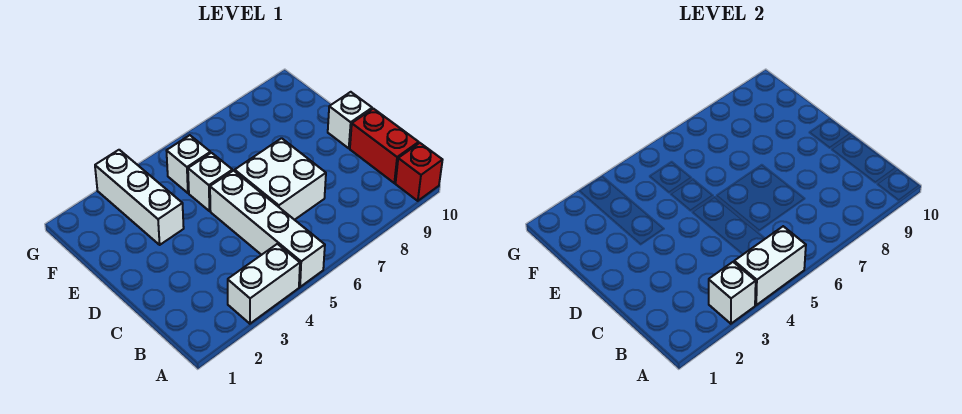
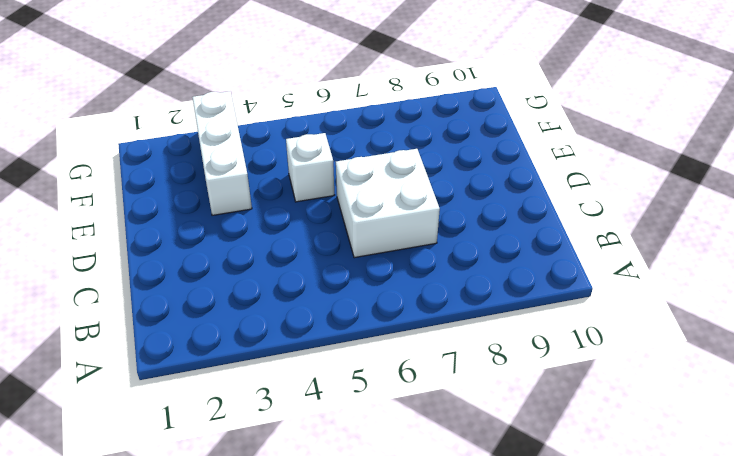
none -> white 1x2 brick [228,244,300,324]
none -> white 1x4 brick [210,171,325,287]

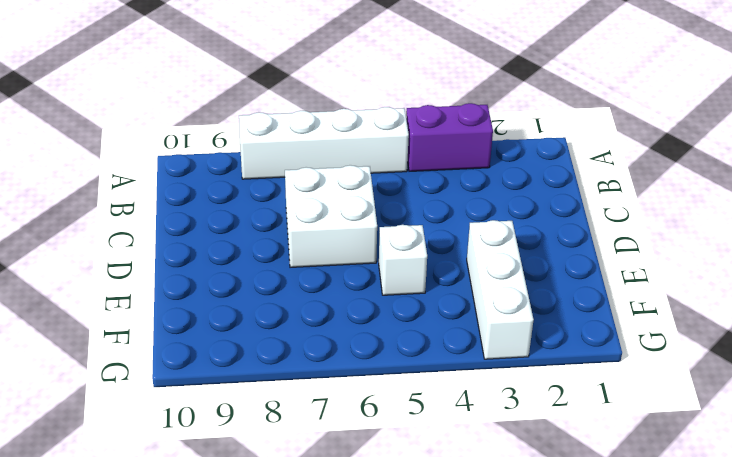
purple 1x2 brick [406,103,493,171] -> white 1x2 brick [228,244,300,324]
white 1x4 brick [239,107,409,179] -> white 1x4 brick turned to [210,171,325,287]
none -> red 1x1 brick [396,143,443,201]
none -> red 1x2 brick [350,109,419,183]

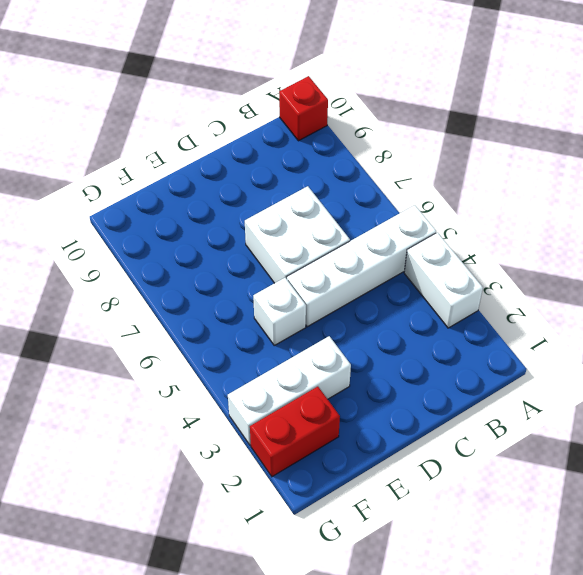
red 1x2 brick [250,386,340,477] -> red 1x2 brick moved to [350,109,419,183]
none -> white 1x1 brick [328,92,372,148]
none -> white 1x1 brick [167,135,210,193]

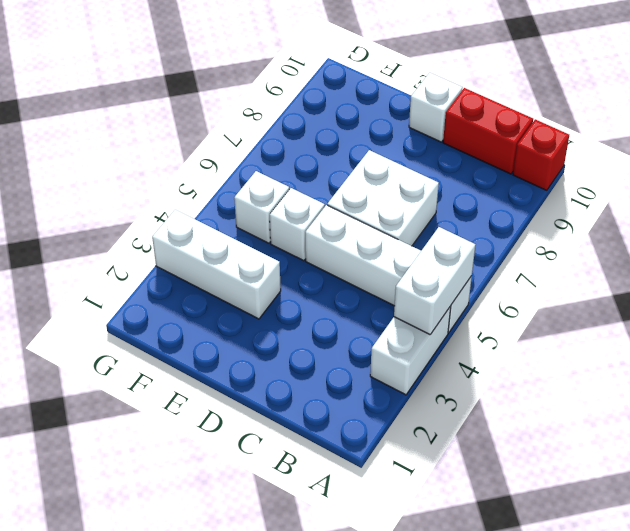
none -> white 1x1 brick [709,262,756,324]

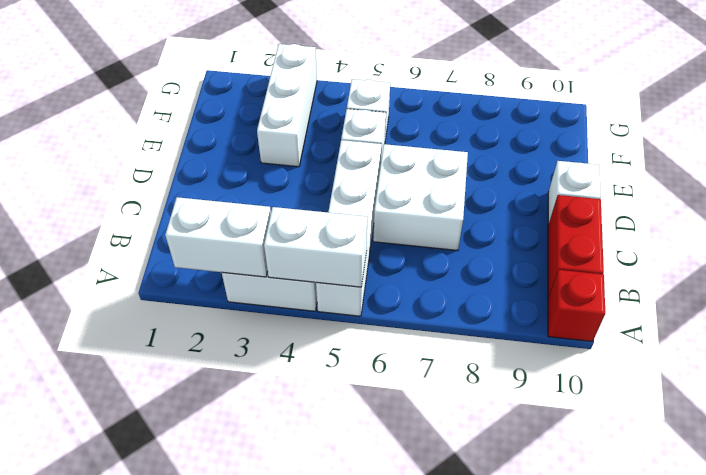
white 1x2 brick [165,197,271,277] -> white 1x1 brick [709,262,756,324]

